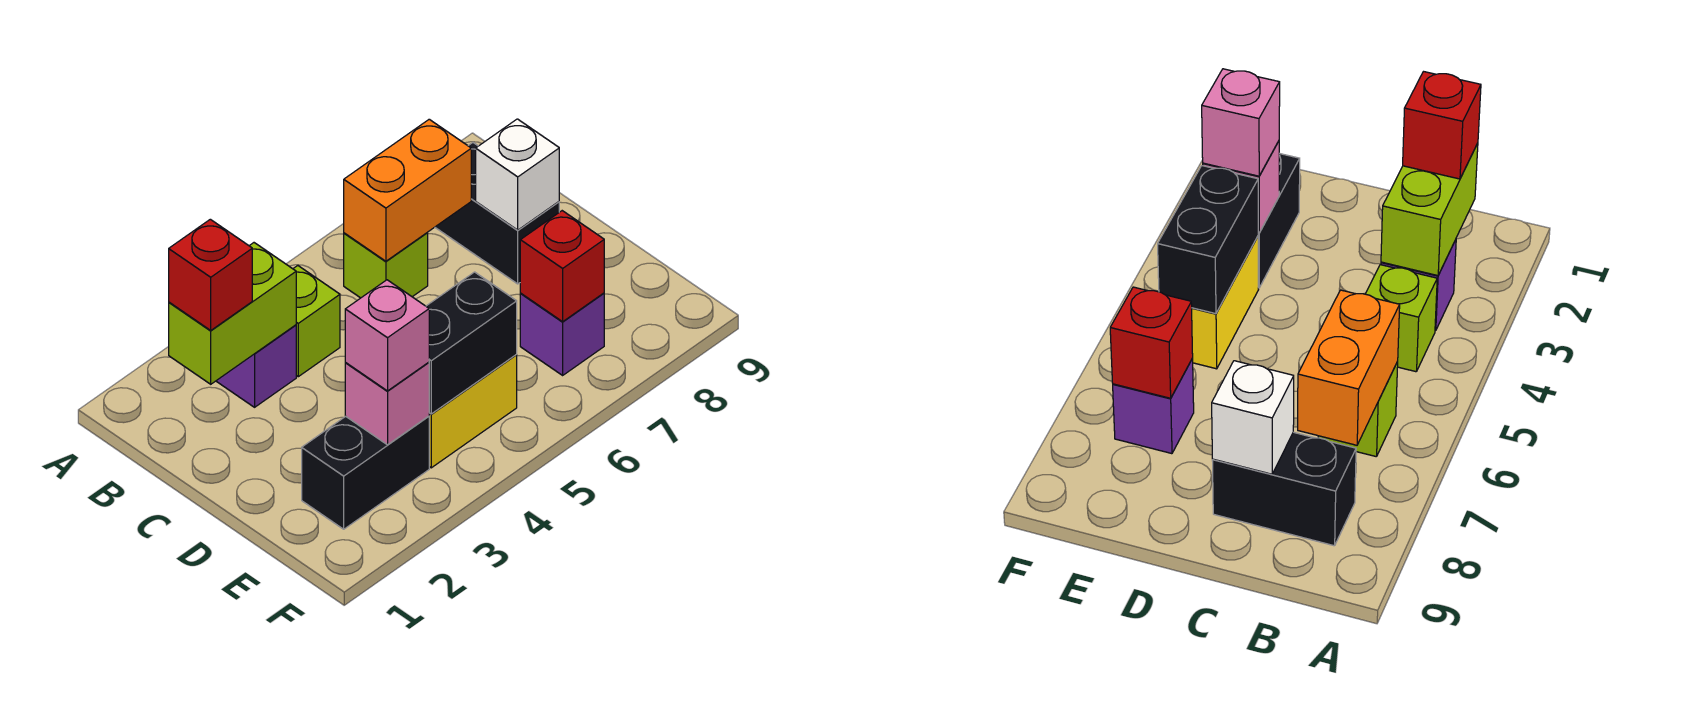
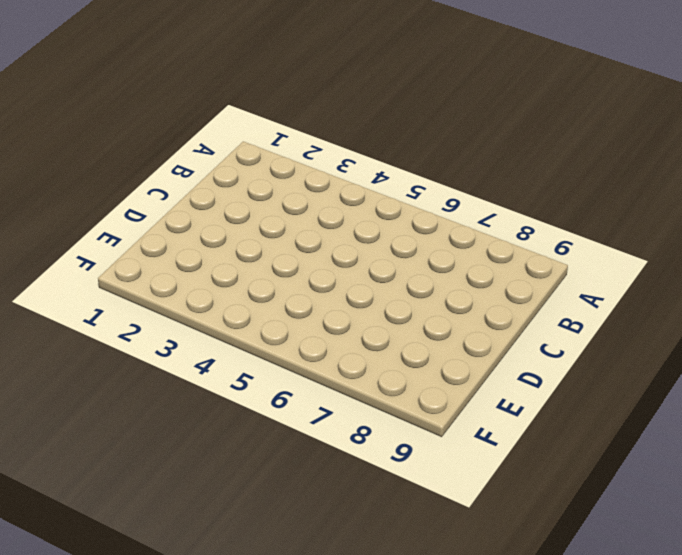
none -> purple 1x1 brick [216,325,296,407]
none -> lime 1x1 brick [293,266,340,377]
none -> lime 1x1 brick [344,233,428,298]

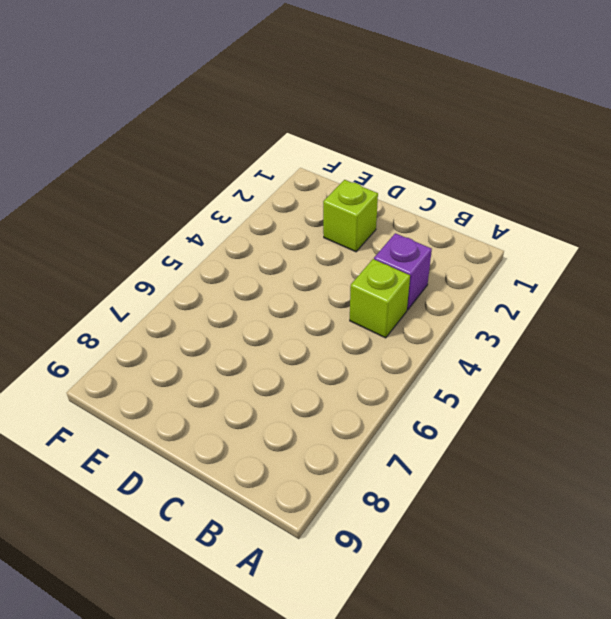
lime 1x1 brick [323,180,378,252] -> lime 1x1 brick moved to [344,233,428,298]
none -> black 1x2 brick [435,143,559,284]
none -> black 1x2 brick [302,416,429,529]
none -> yellow 1x2 brick [429,355,517,468]

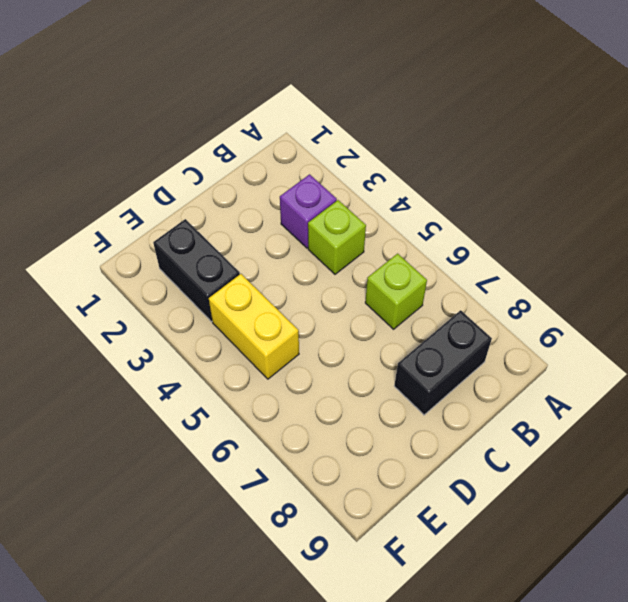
none -> purple 1x1 brick [520,293,604,375]
none -> lime 1x2 brick [169,243,296,384]
none -> orange 1x2 brick [344,119,471,261]

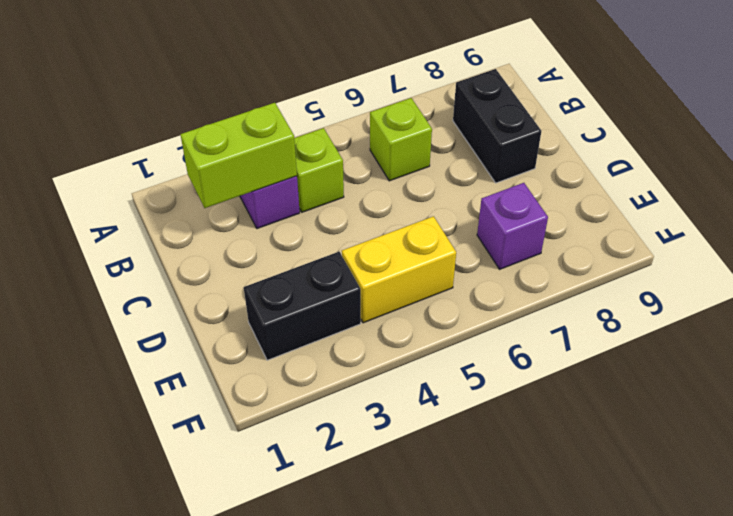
none -> orange 1x2 brick [344,119,471,261]
none -> white 1x1 brick [476,119,559,230]
none -> pink 1x1 brick [345,362,429,445]

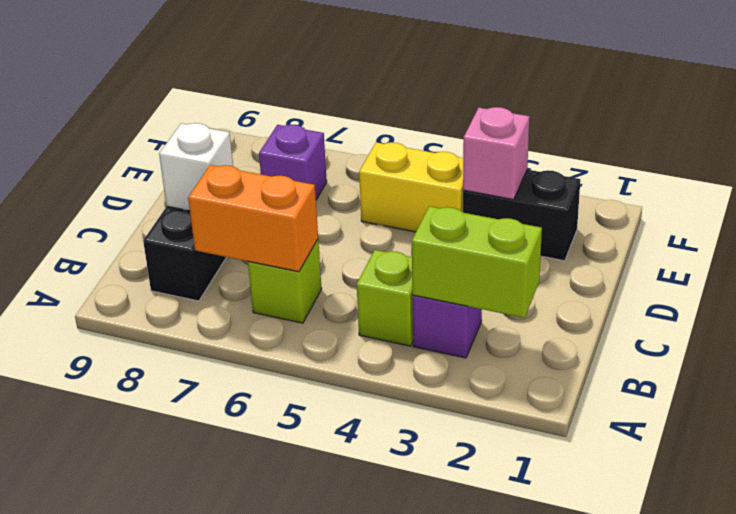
none -> black 1x2 brick [426,272,517,414]
none -> red 1x1 brick [520,211,604,322]
none -> red 1x1 brick [169,219,252,330]

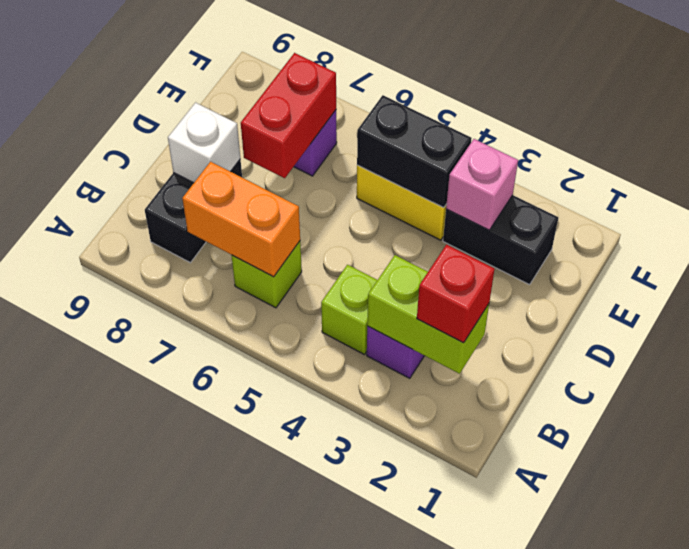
red 1x2 brick [241,53,336,178] -> red 1x1 brick [520,211,604,322]
none -> pink 1x1 brick [345,280,429,391]

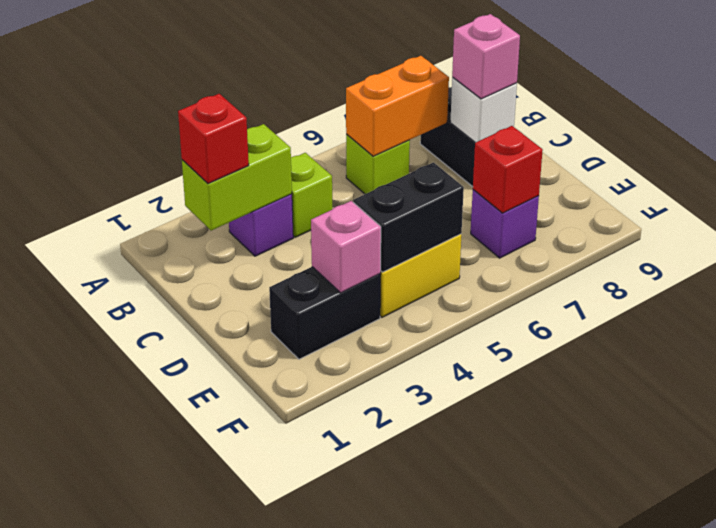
pink 1x1 brick [452,14,520,99] -> pink 1x1 brick moved to [345,280,429,391]

